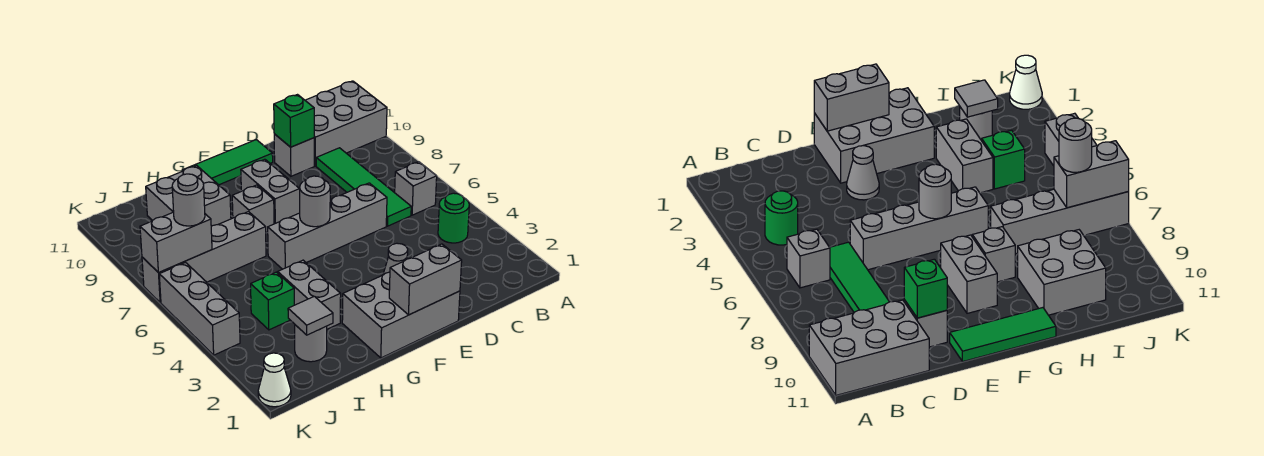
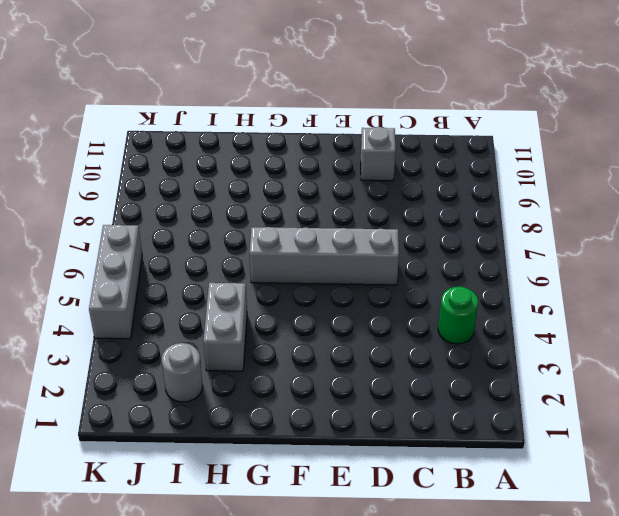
none -> grey 2x3 brick [305,81,387,166]
none -> grey 1x1 brick [395,162,437,215]
none -> green 1x4 tile [316,148,411,226]

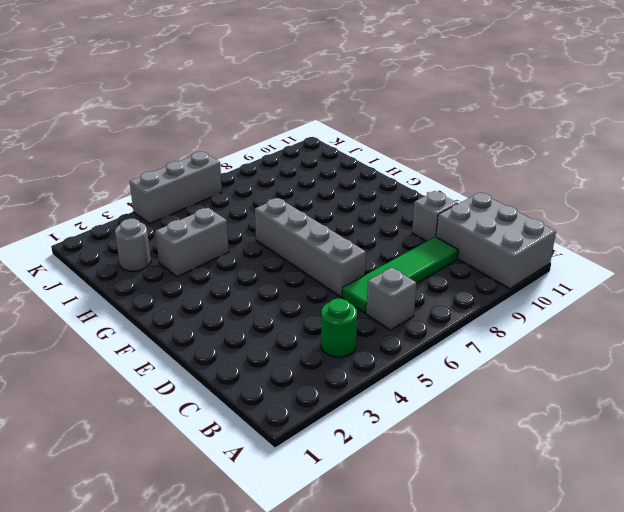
none -> grey 2x3 brick [342,272,460,358]
none -> grey 1x1 cone [383,243,408,275]
none -> green 1x3 tile [182,140,273,185]

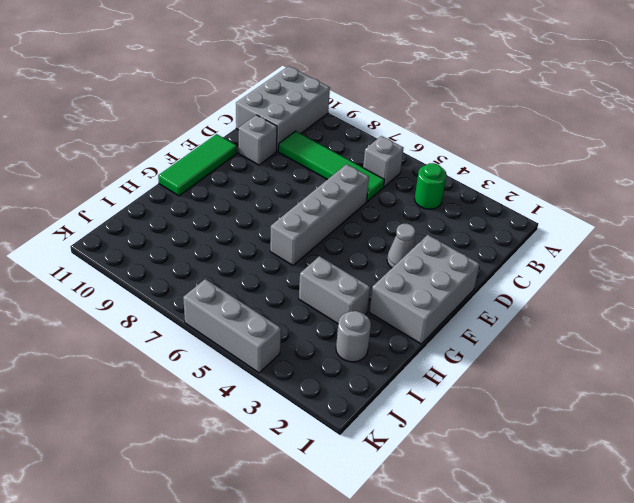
none -> grey 1x2 brick [241,159,300,224]
none -> grey 1x1 brick [232,185,274,233]
none -> grey 1x4 brick [142,212,266,303]

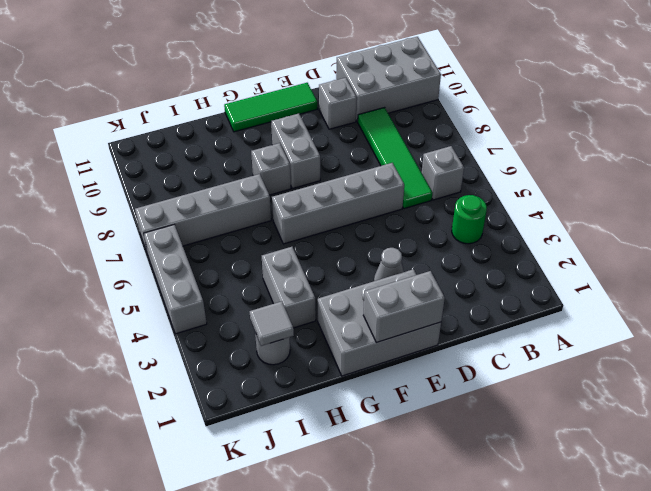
none -> grey 2x2 brick [146,166,231,226]
none -> green 1x1 brick [251,272,294,330]
none -> white 1x1 cone [258,353,291,407]

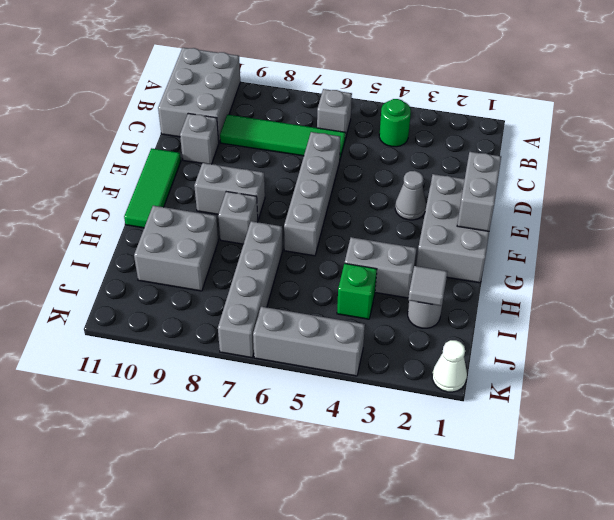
none -> green 1x1 brick [274,95,314,147]
none -> grey 1x1 round brick [300,176,330,227]
none -> grey 1x2 brick [140,212,212,273]

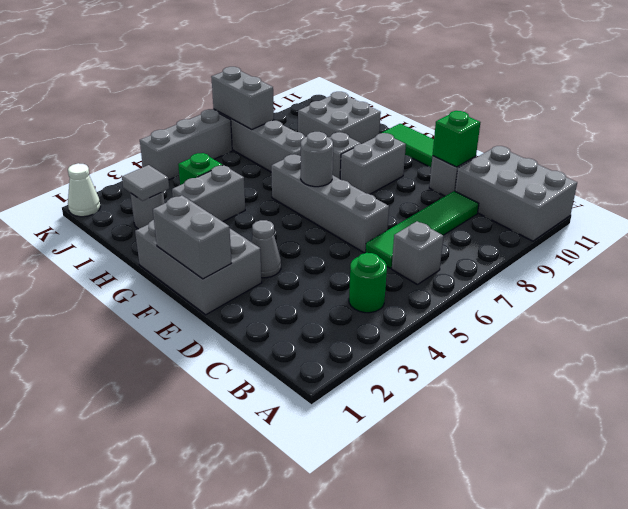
none -> grey 1x1 round brick [172,174,205,226]

